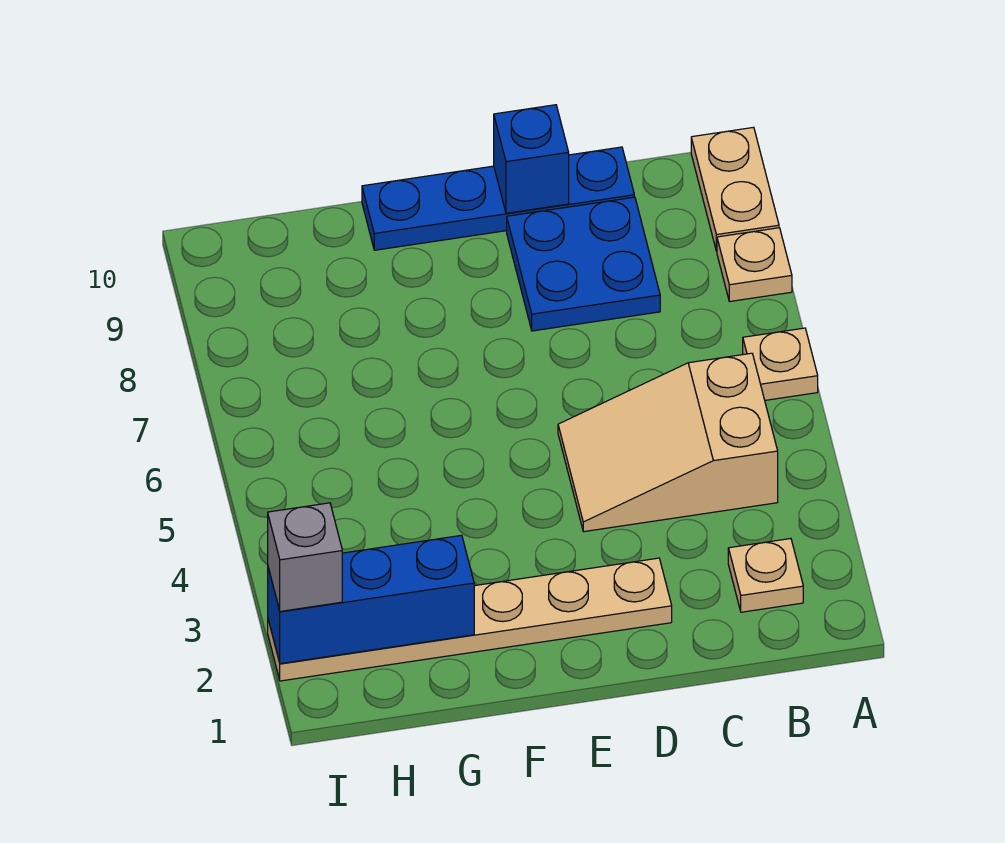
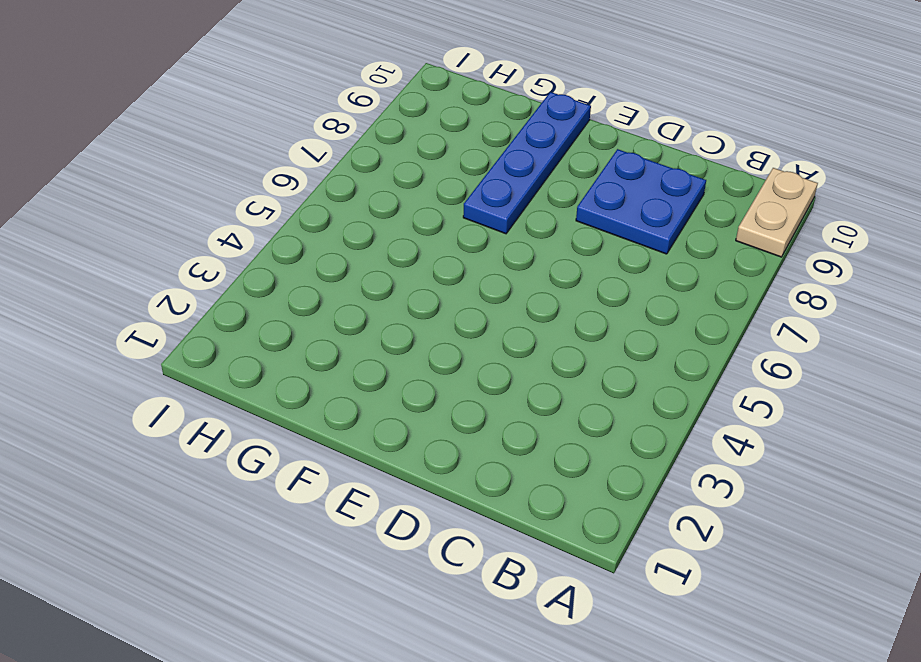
blue 1x4 plate [463,92,591,234] -> blue 1x4 plate turned to [362,147,634,250]
none -> tan 1x1 plate [743,328,818,400]
none -> tan 1x1 plate [717,228,792,302]

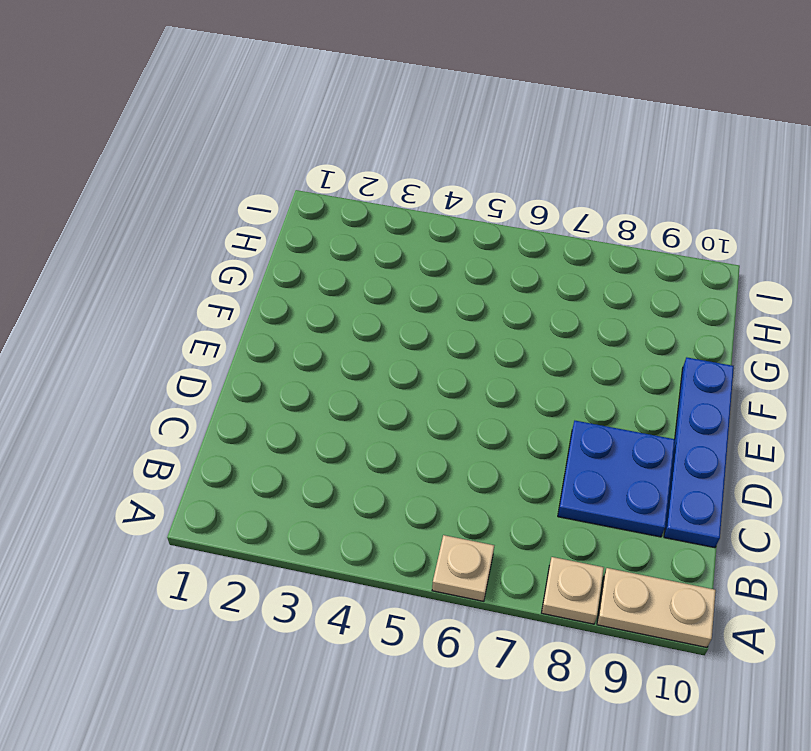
none -> tan 1x1 plate [728,539,803,612]
none -> tan 2x3 slope [558,353,778,532]

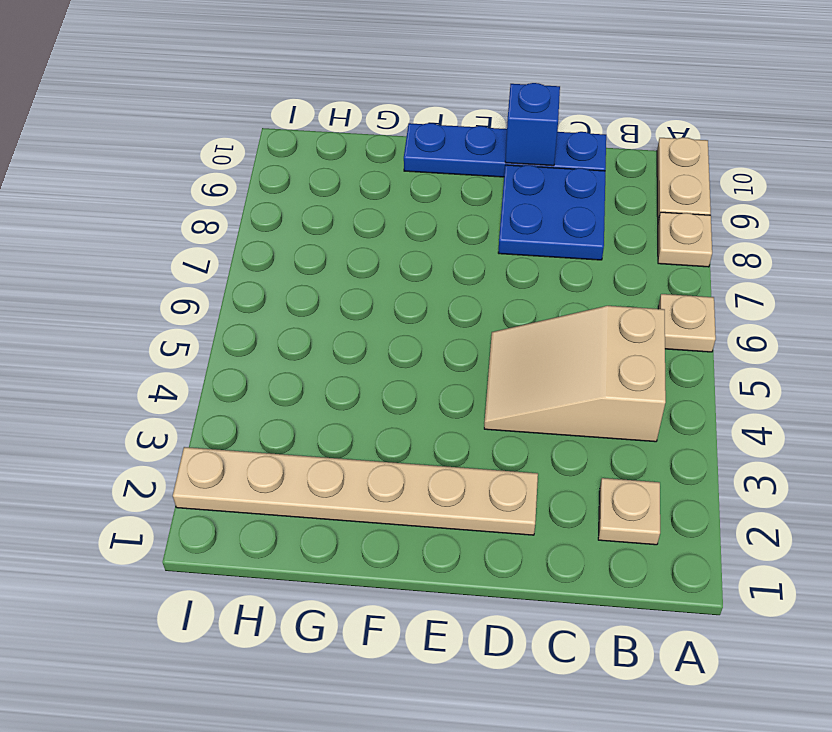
none -> blue 1x3 brick [268,535,474,664]
none -> grey 1x1 brick [268,503,342,611]

